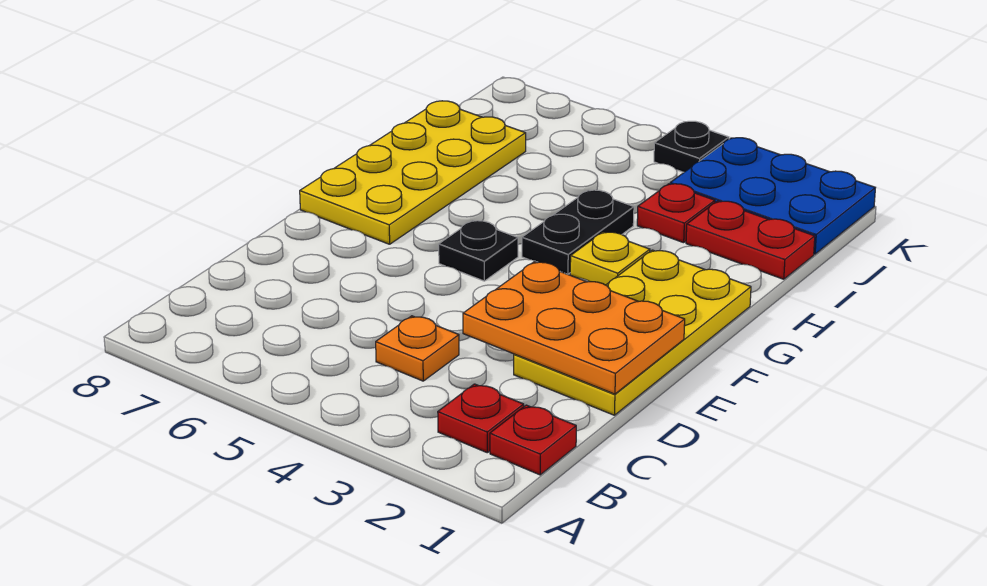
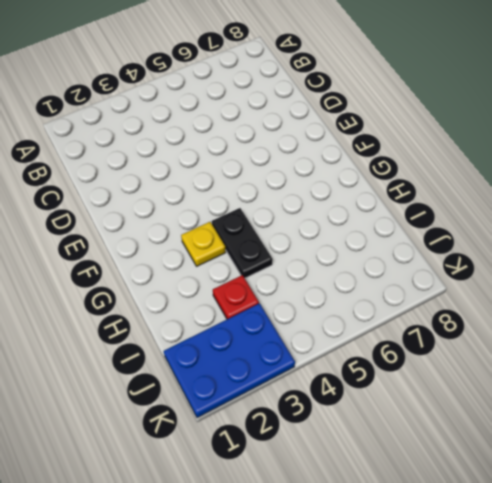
none -> red 1x1 plate [490,405,576,475]
none -> red 1x1 plate [438,384,524,453]
none -> orange 1x1 plate [376,316,459,381]

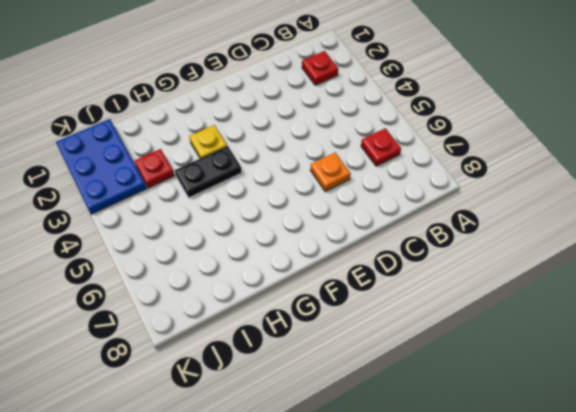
red 1x1 plate [361,128,401,166] -> red 1x1 plate moved to [490,405,576,475]
orange 1x1 plate [310,153,351,192] -> orange 1x1 plate moved to [376,316,459,381]
none -> yellow 2x4 plate [514,250,751,415]
none -> black 1x1 plate [439,221,518,281]
none -> yellow 2x4 plate [300,101,526,244]

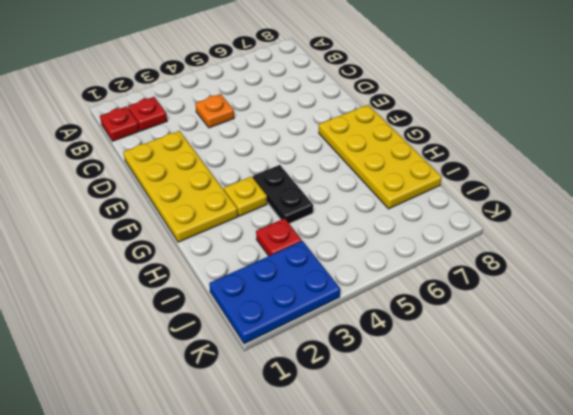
none -> black 1x1 plate [439,221,518,281]
none -> red 1x2 plate [686,201,815,279]
none -> black 1x1 plate [654,121,729,172]

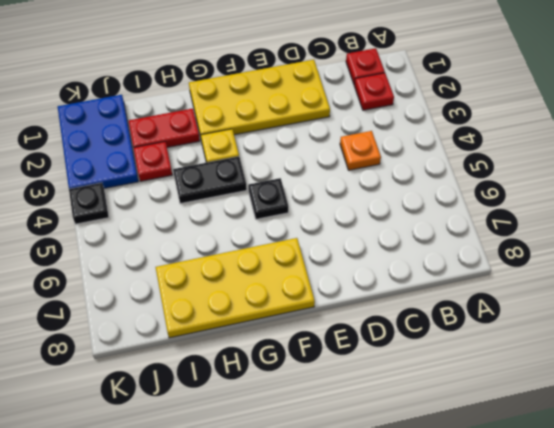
red 1x2 plate [129,109,200,148] -> red 1x2 plate turned to [686,201,815,279]
none -> orange 2x3 plate [463,262,685,394]

